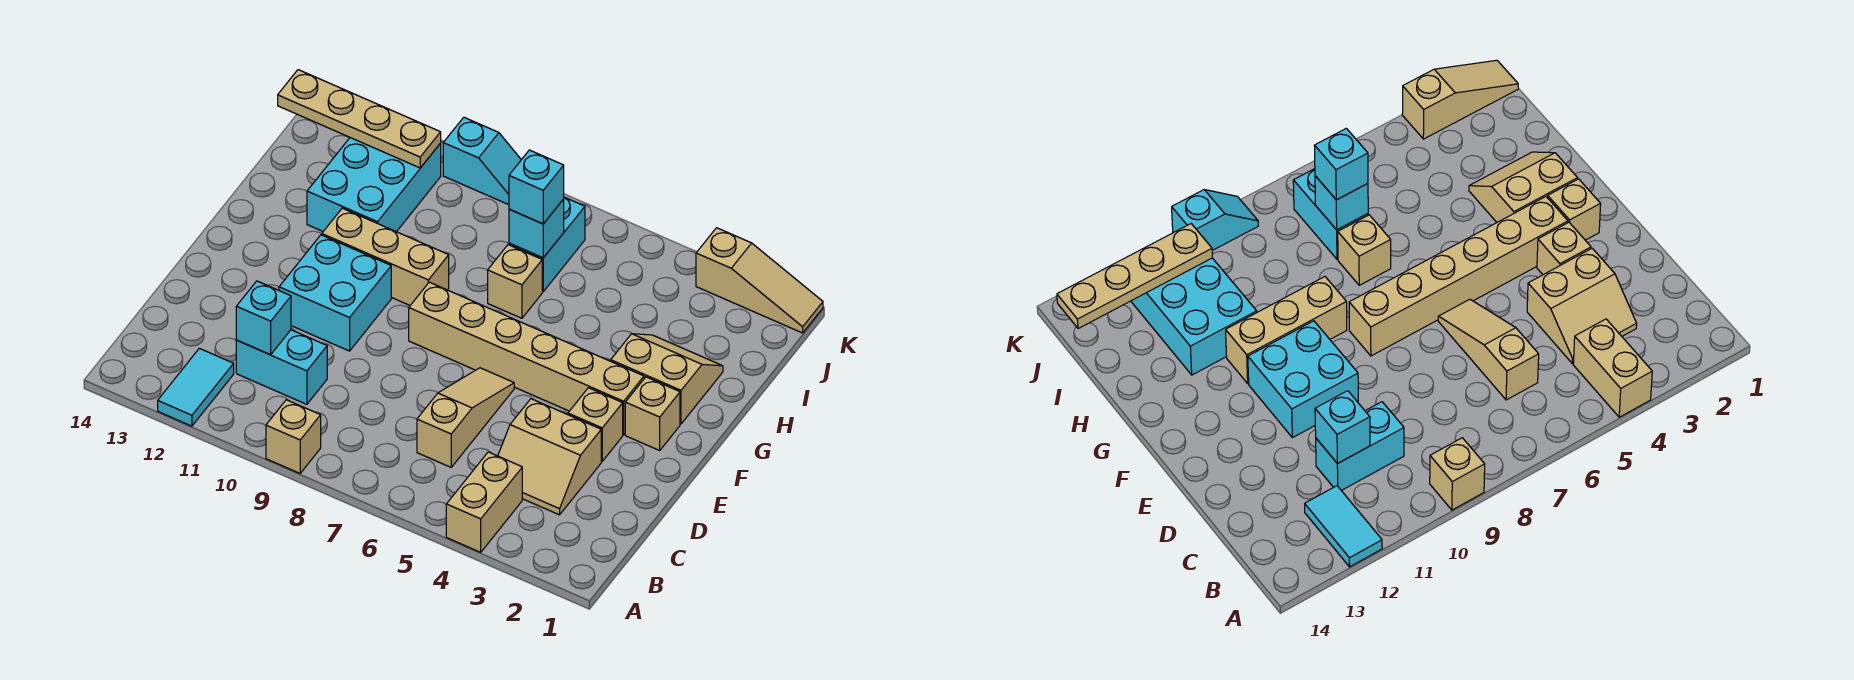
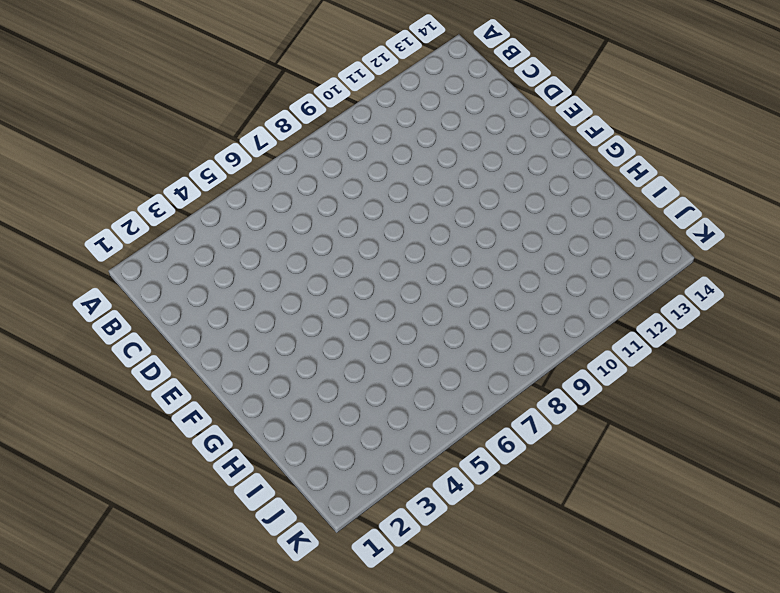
none -> tan 1x2 brick [446,452,522,552]
none -> tan 1x1 brick [266,400,321,473]
none -> cyan 1x2 tile [158,348,234,426]

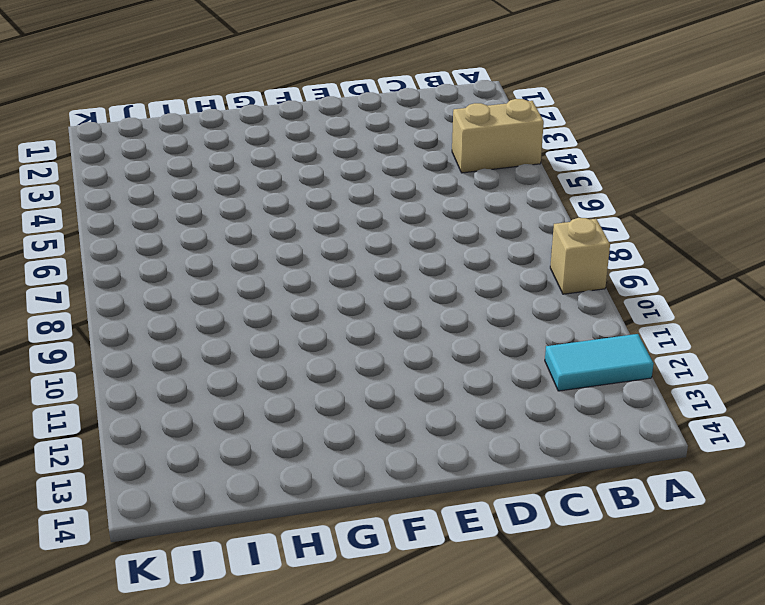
none -> tan 2x2 slope [498,399,601,515]
none -> tan 1x3 slope [417,368,514,467]
none -> cyan 1x2 brick [236,330,327,404]

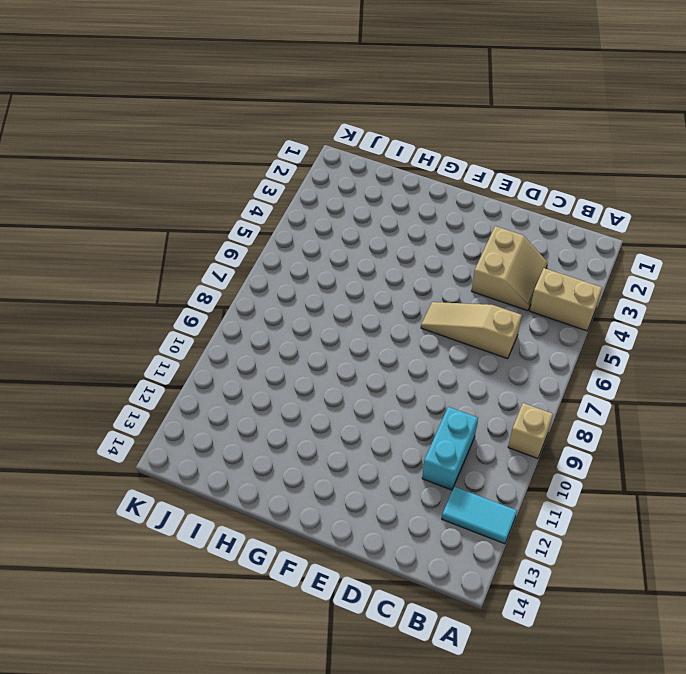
none -> tan 1x1 brick [568,388,623,461]
none -> cyan 2x2 brick [279,235,391,351]
none -> tan 1x1 brick [625,377,680,450]

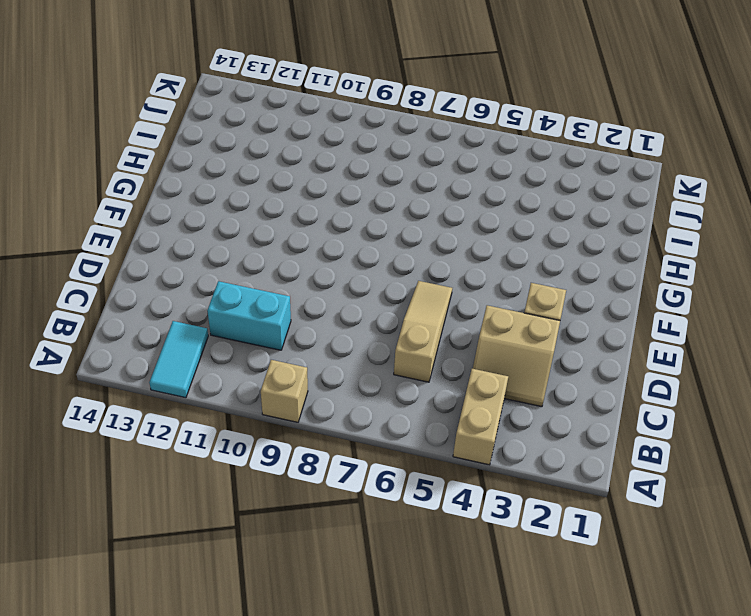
none -> cyan 2x2 brick [279,235,391,351]
none -> tan 1x1 brick [625,377,680,450]
none -> tan 1x6 brick [409,282,644,435]

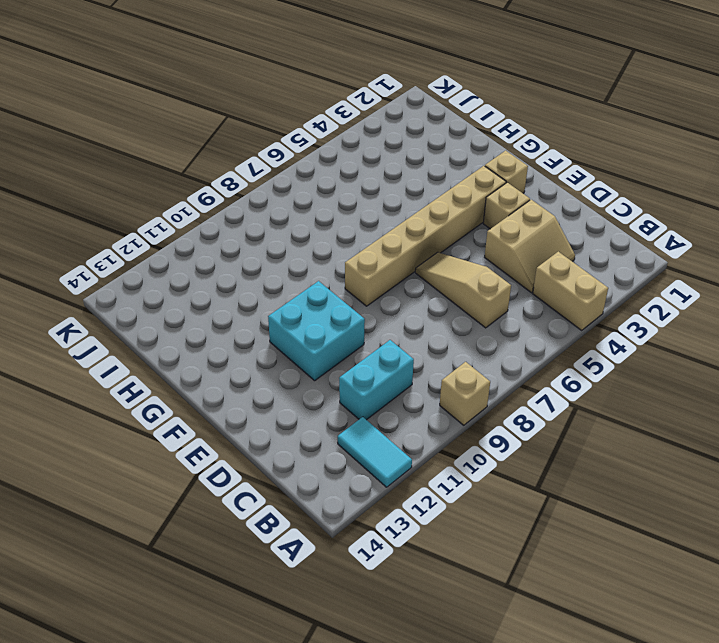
none -> tan 2x2 slope [611,334,723,424]
none -> tan 1x3 brick [322,208,449,305]
none -> tan 1x1 brick [488,245,542,318]

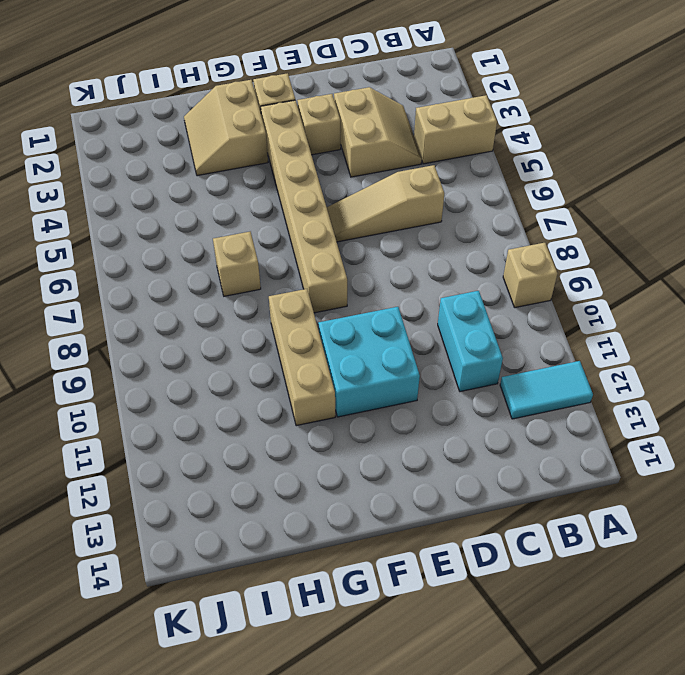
none -> cyan 2x3 brick [307,138,441,232]
none -> cyan 1x2 brick [509,197,585,291]
none -> tan 1x3 slope [696,228,823,333]

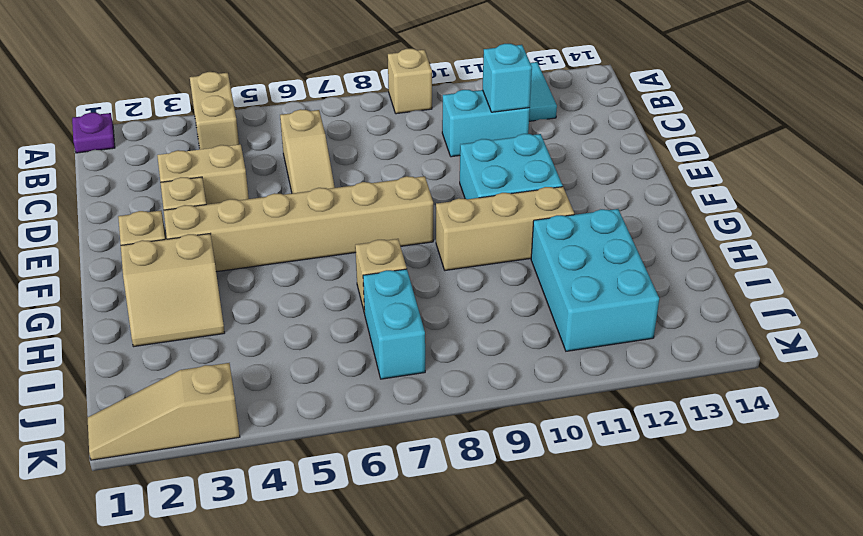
purple 1x1 plate [72,113,115,153] -> none
none -> cyan 1x2 slope [443,118,521,205]
none -> cyan 1x1 brick [509,199,564,258]
none -> tan 1x4 plate [278,70,441,168]

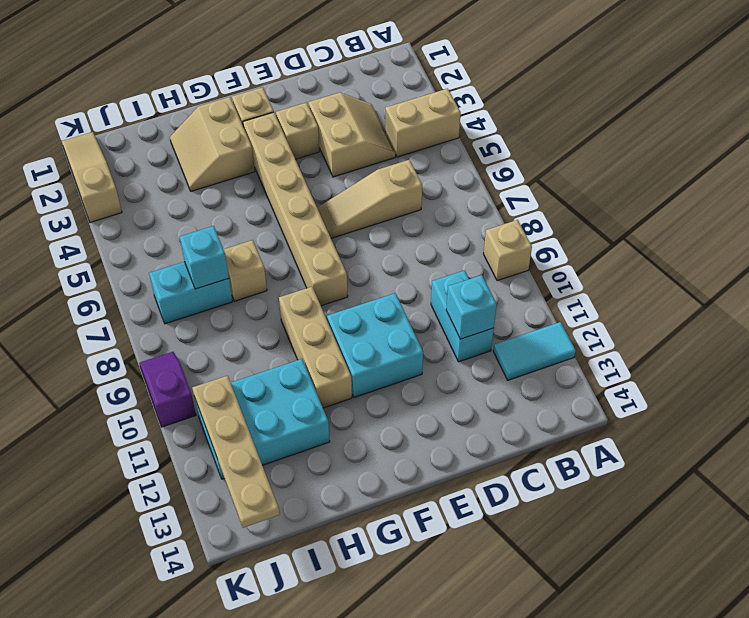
purple 1x2 slope [139,352,196,427] -> cyan 1x2 slope [443,118,521,205]
none -> cyan 1x1 brick [509,150,564,224]

